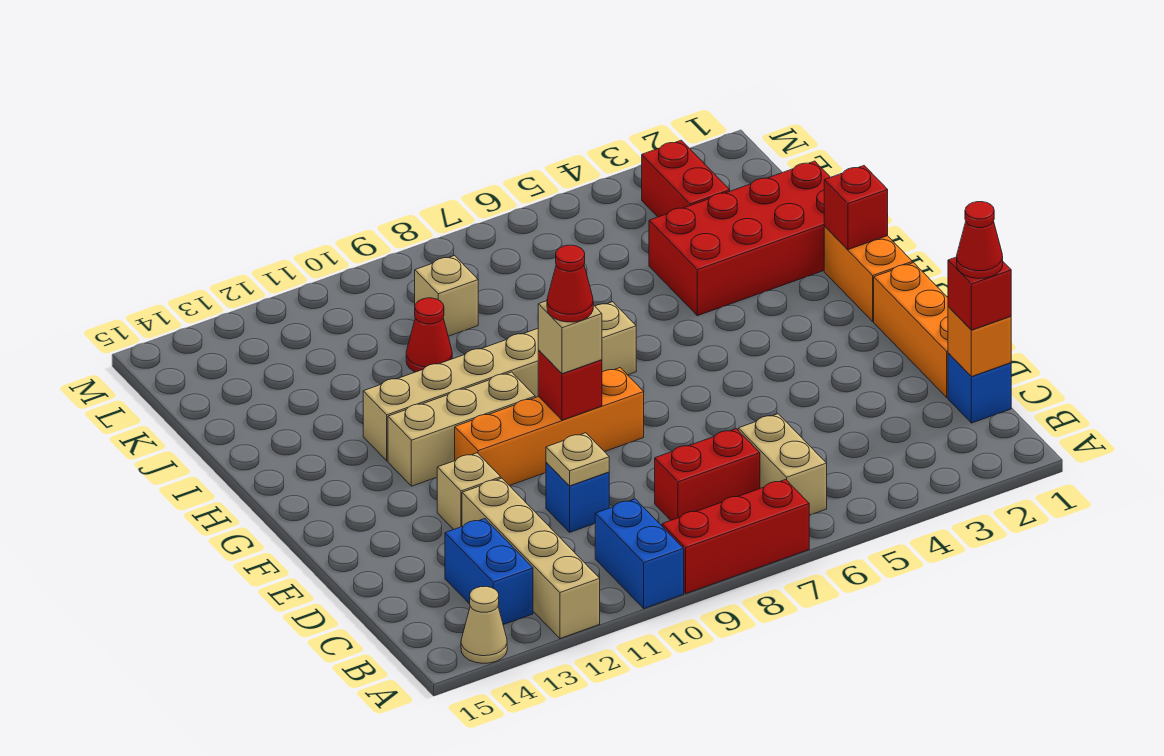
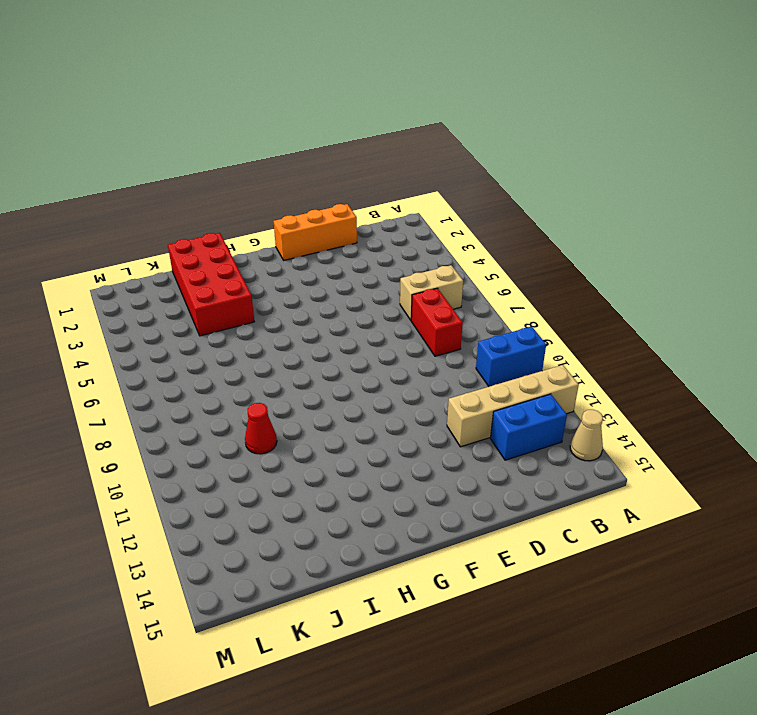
none -> red 1x3 brick [662,479,809,593]
none -> blue 1x1 brick [948,353,1011,423]
none -> blue 1x1 brick [546,462,609,532]

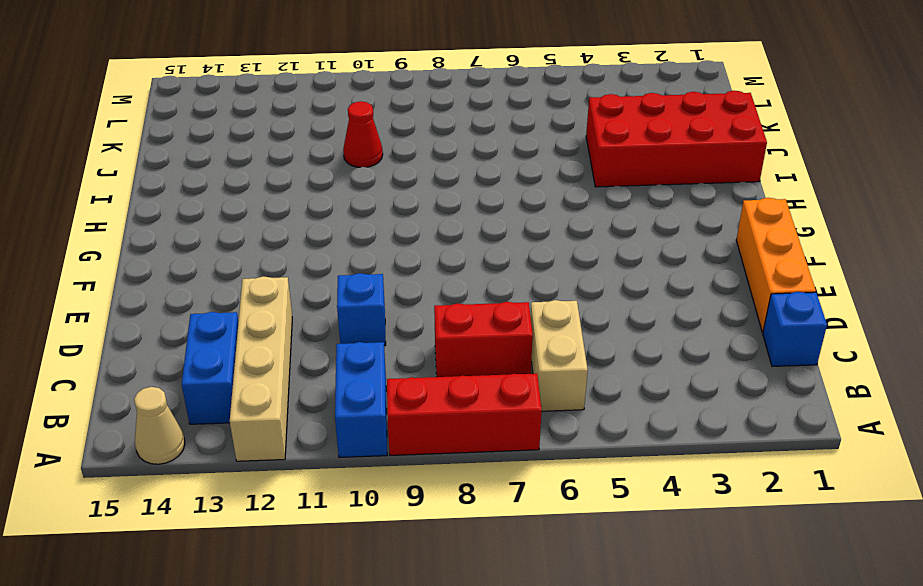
none -> tan 1x1 brick [437,453,501,529]
none -> orange 1x4 brick [455,368,644,486]
none -> orange 1x2 brick [824,226,912,321]

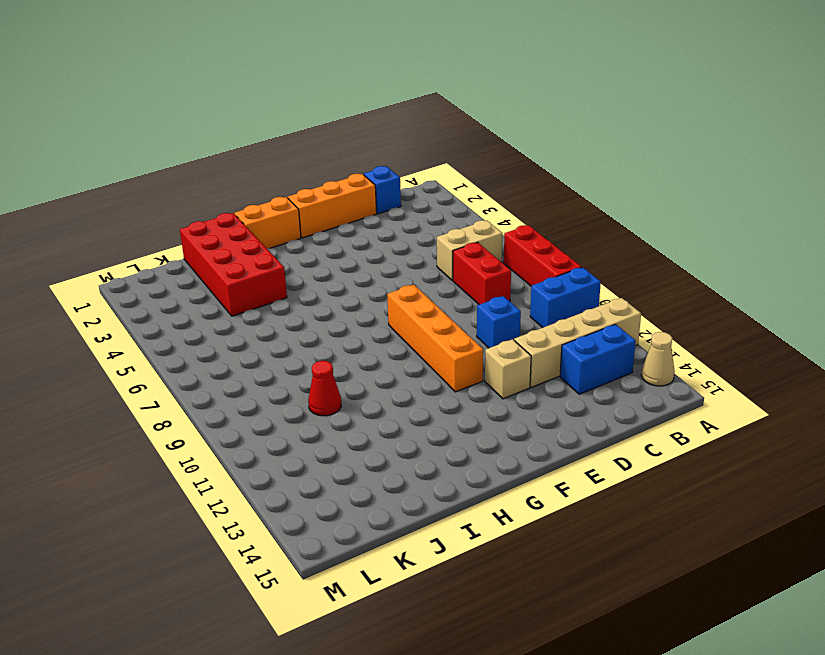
none -> tan 1x3 brick [388,372,535,486]
none -> tan 1x6 brick [363,302,636,461]
none -> red 1x2 brick [642,140,730,217]

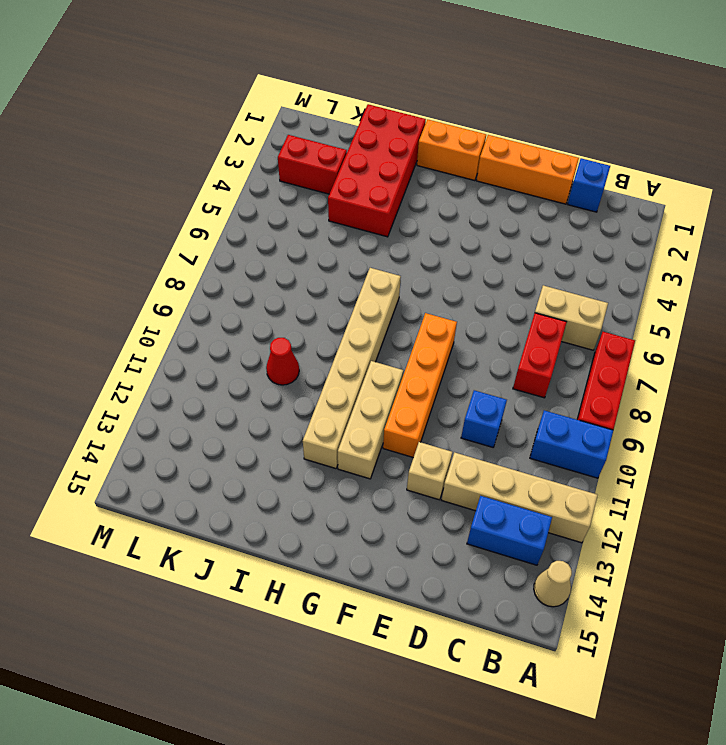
none -> tan 1x1 brick [415,256,478,336]
none -> orange 1x1 brick [948,307,1011,377]
none -> tan 1x1 plate [546,433,609,486]

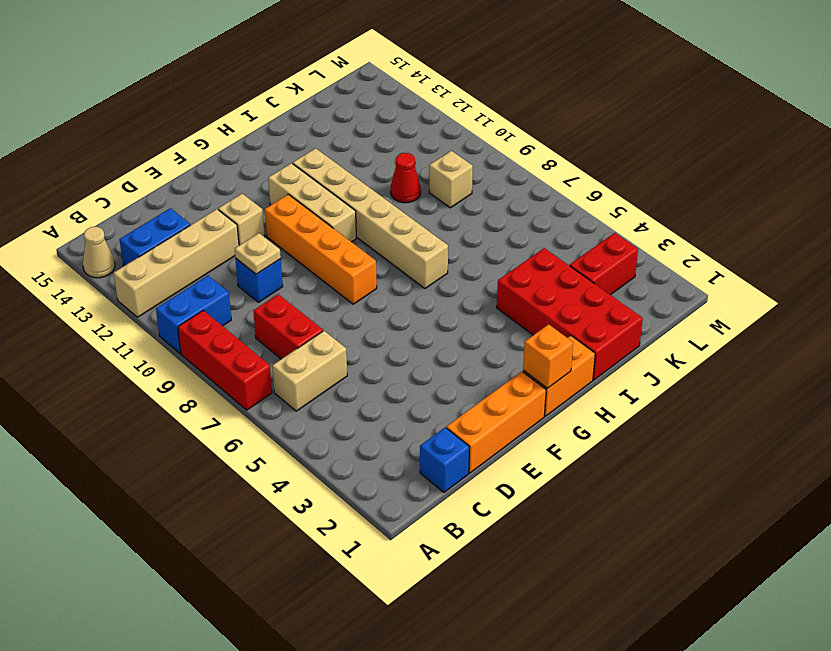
orange 1x1 brick [523,324,573,388] -> orange 1x1 brick moved to [948,307,1011,377]
none -> red 1x1 brick [538,350,602,420]
none -> red 1x1 brick [824,166,888,250]
none -> red 1x1 brick [948,257,1011,330]

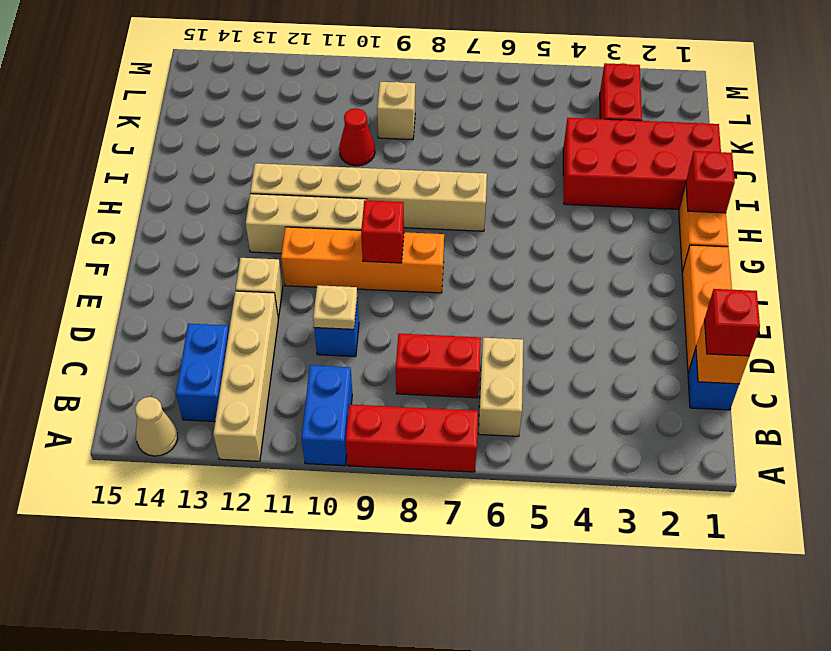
none -> tan 1x1 brick [538,301,602,374]
none -> red 1x1 cone [957,202,1003,279]
none -> red 1x1 cone [547,245,593,322]

